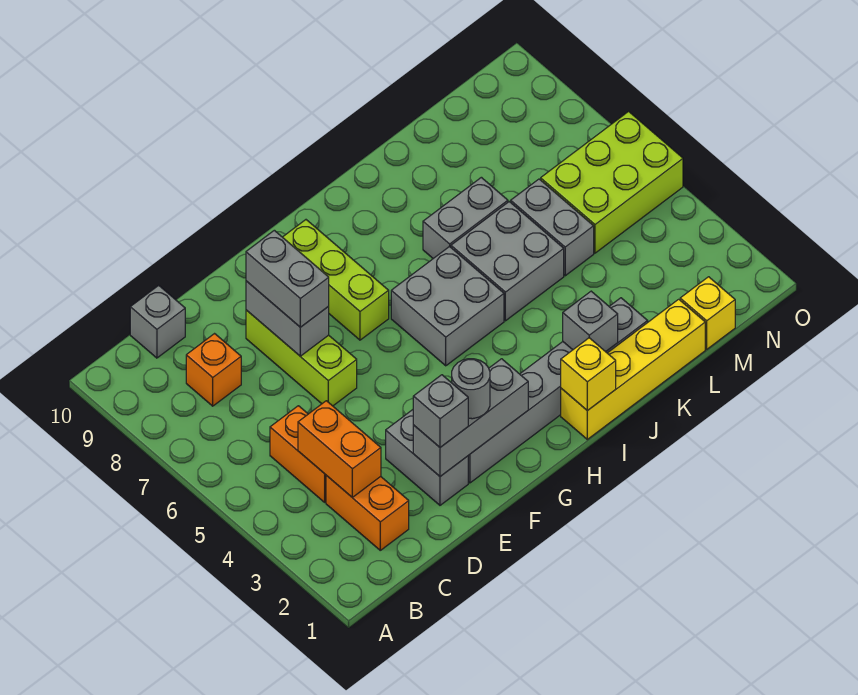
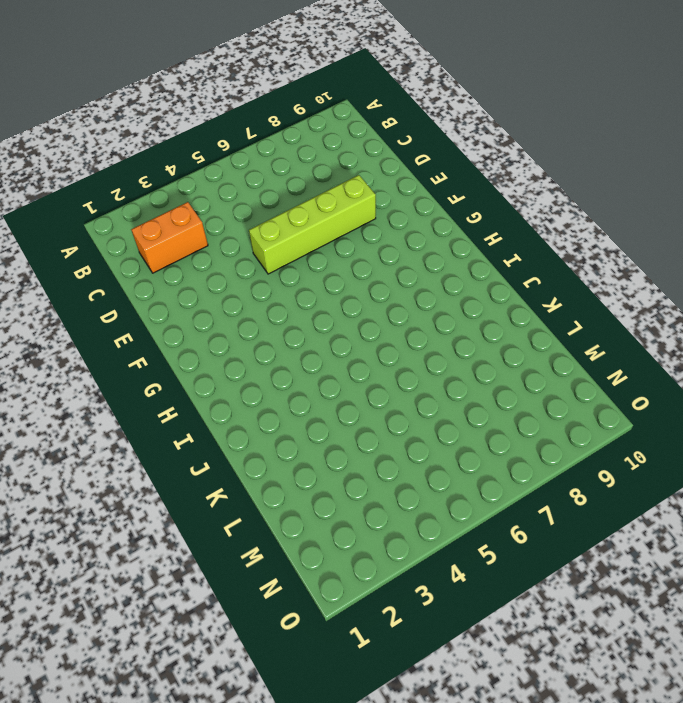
lime 1x4 brick [249,175,376,274] -> lime 1x3 brick [246,310,357,406]
none -> orange 1x2 brick [270,406,326,502]
none -> orange 1x1 brick [186,334,241,406]
none -> grey 1x1 brick [130,285,185,358]

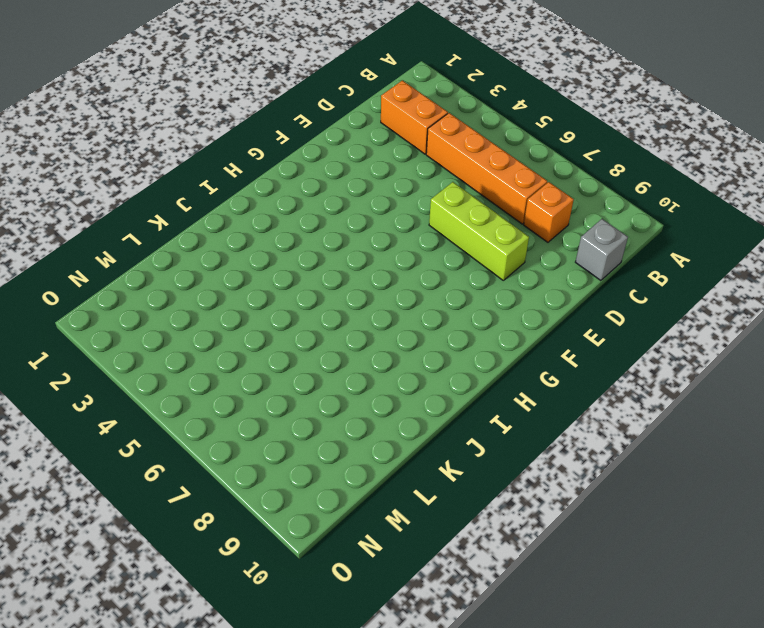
orange 1x4 brick [426,113,547,224] -> orange 1x2 brick [270,406,326,502]
none -> grey 1x2 brick [386,410,468,505]
none -> grey 1x6 brick [468,298,648,483]
none -> lime 1x3 brick [283,220,389,340]

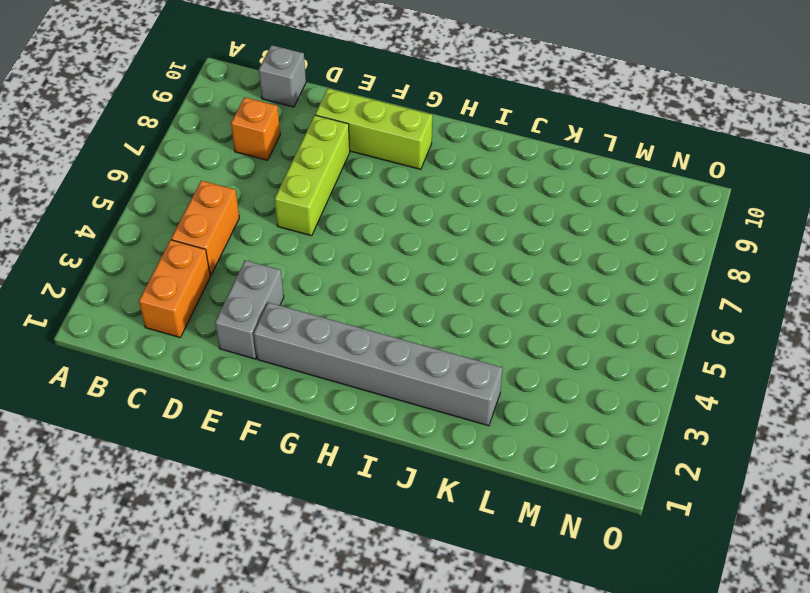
lime 1x3 brick [315,89,432,169] -> lime 1x3 brick turned to [283,220,389,340]
none -> grey 2x2 brick [391,246,504,366]
none -> yellow 1x4 brick [561,299,705,439]
none -> grey 2x2 brick [451,202,564,321]

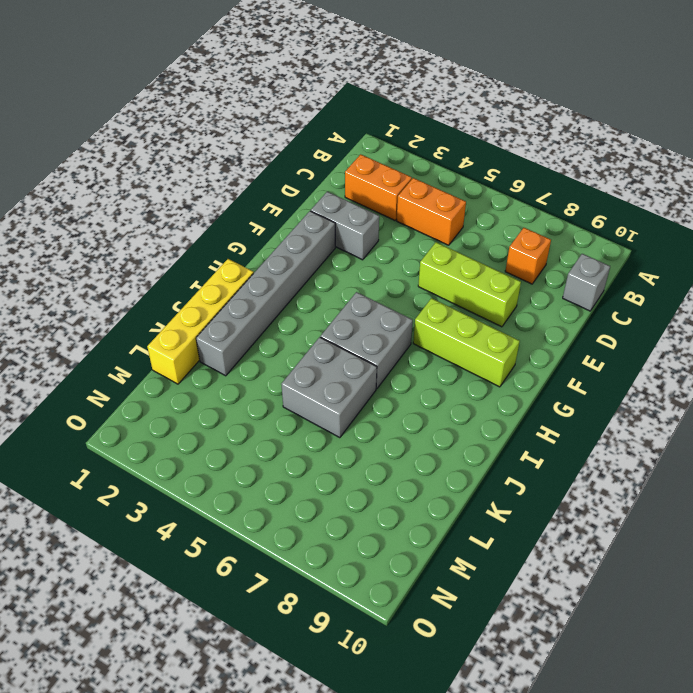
none -> grey 1x2 brick [423,177,508,258]
none -> grey 1x2 brick [511,179,594,276]
none -> yellow 1x1 brick [680,277,735,349]

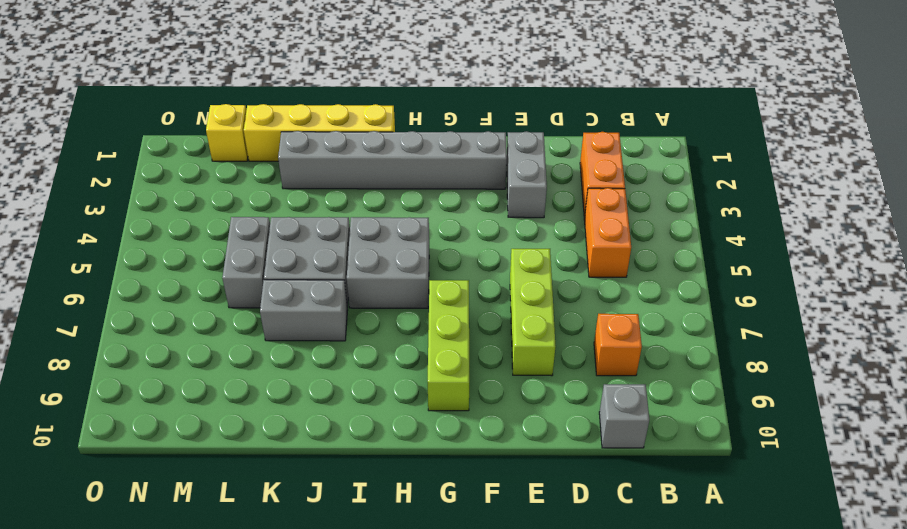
none -> lime 2x3 brick [541,112,683,253]
none -> orange 1x2 brick [298,401,381,497]
none -> grey 1x3 brick [413,359,528,476]

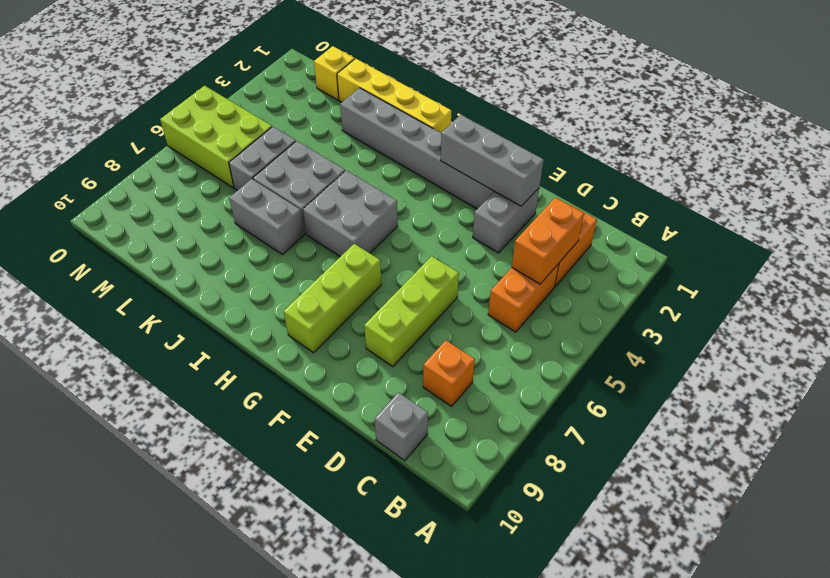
none -> grey 1x2 brick [246,281,329,356]
none -> yellow 1x1 brick [561,338,616,411]
none -> grey 1x1 brick [563,291,618,352]

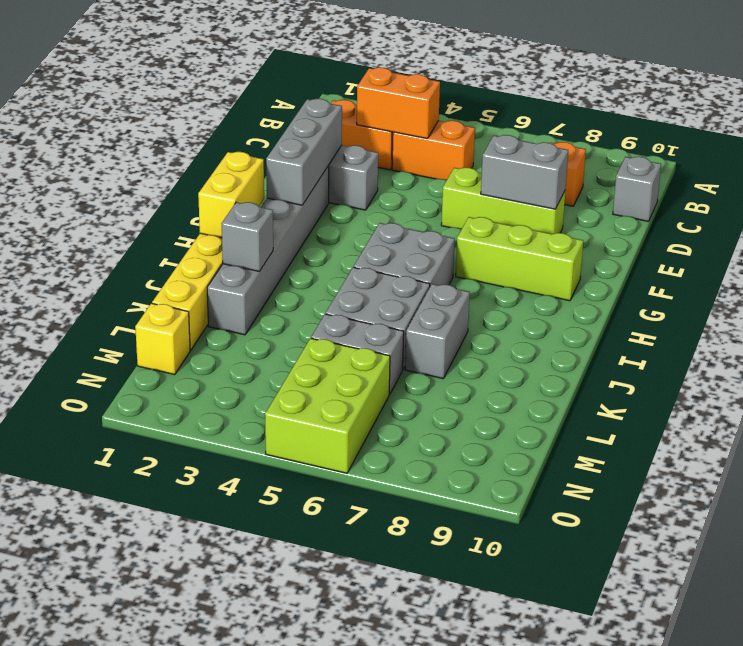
yellow 1x2 brick [198,152,264,238] -> yellow 1x1 brick [561,338,616,411]
none -> grey 1x1 brick [413,375,468,447]
none -> grey 1x2 brick [246,230,329,327]
none -> grey 1x1 round brick [452,359,490,419]

